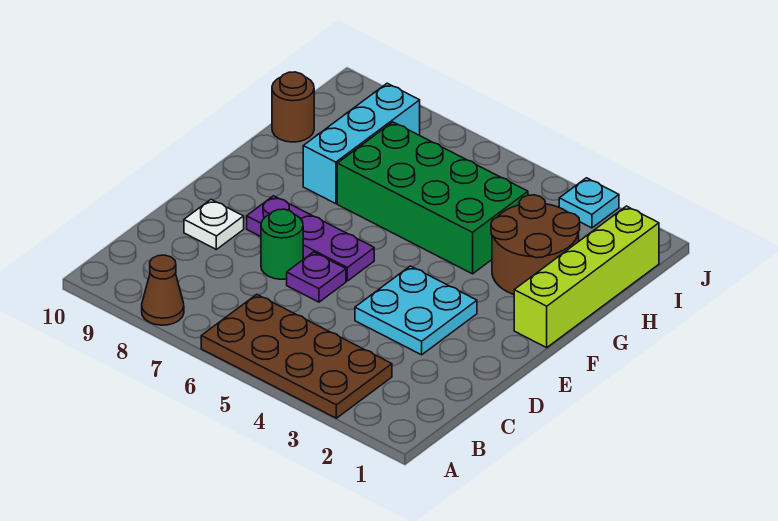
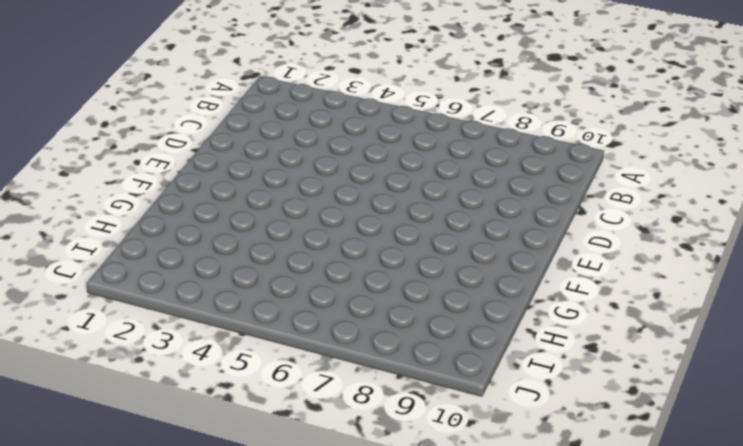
none -> brown 2x4 plate [201,294,392,418]
none -> brown 1x1 cone [142,255,184,325]
none -> cyan 2x2 plate [355,266,477,355]

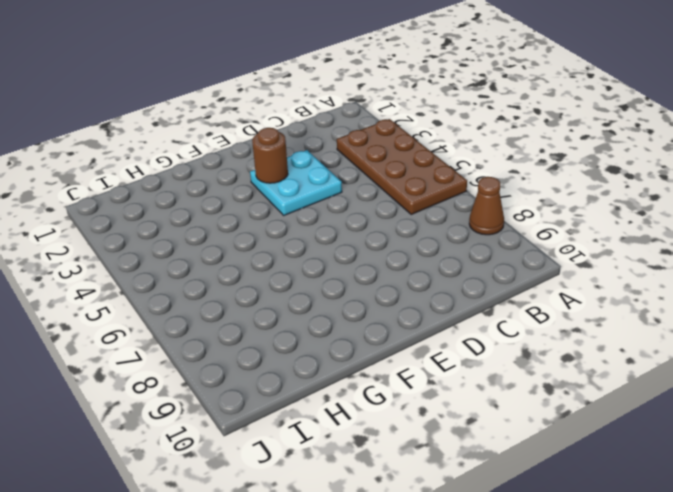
brown 1x1 round brick [252,128,288,183] -> brown 1x1 round brick moved to [272,72,314,142]
none -> purple 1x1 plate [287,252,346,302]
none -> green 1x1 round brick [261,209,303,279]
none -> white 1x1 plate [184,200,244,249]

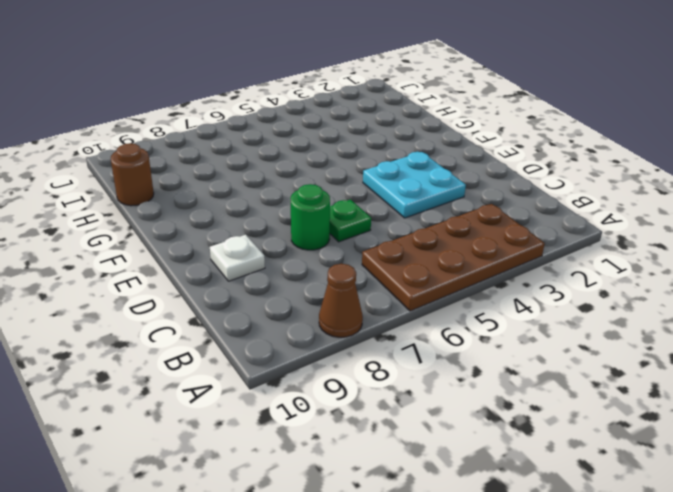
green 1x1 plate [330,200,371,242] -> purple 1x1 plate [287,252,346,302]
none -> purple 1x3 plate [247,196,374,281]
none -> lime 1x4 brick [514,206,659,348]
none -> brown 2x2 round brick [491,195,580,295]

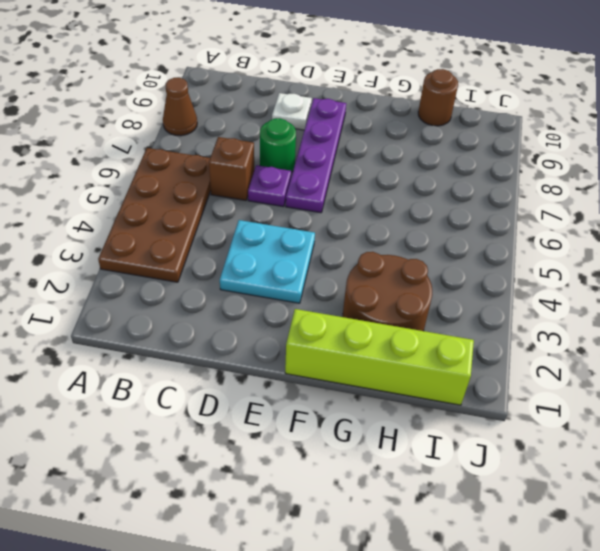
brown 1x1 brick [209,137,254,200] -> none
purple 1x4 plate [286,98,346,213] -> purple 1x3 plate [247,196,374,281]
none -> green 2x4 brick [337,122,528,274]
none -> cyan 1x3 brick [303,83,420,204]
none -> cyan 1x1 plate [559,178,619,228]

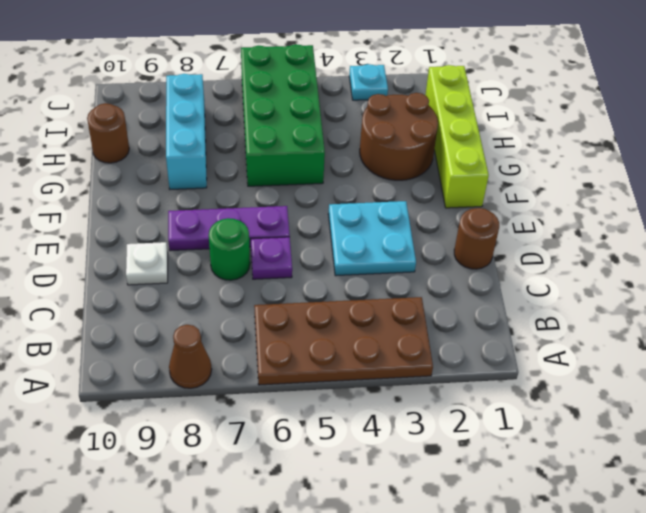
brown 1x1 round brick [454,208,499,269] -> none
green 2x4 brick [241,44,325,186] -> green 2x4 brick turned to [337,122,528,274]

